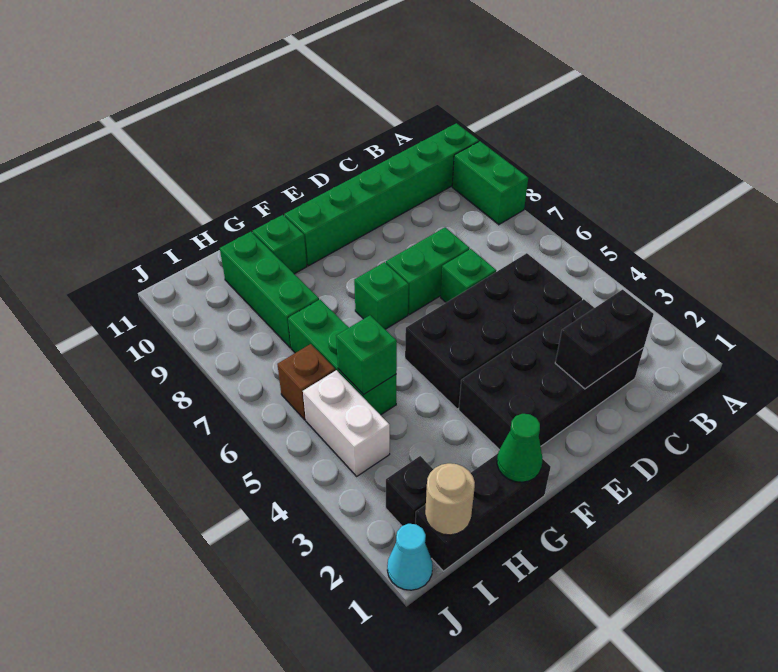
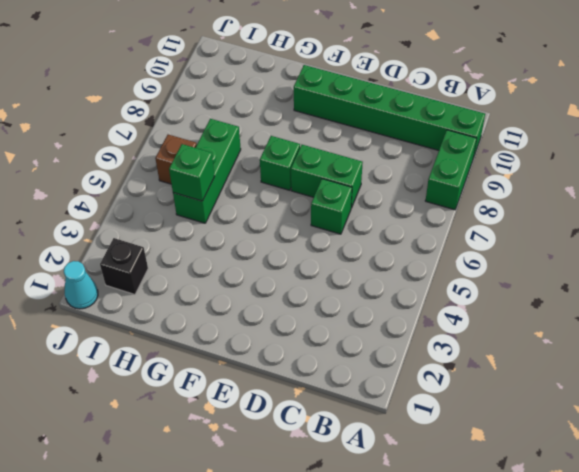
none -> black 2x4 brick [459,299,644,450]
none -> black 2x4 brick [405,253,582,409]
none -> black 1x3 brick [415,454,551,571]

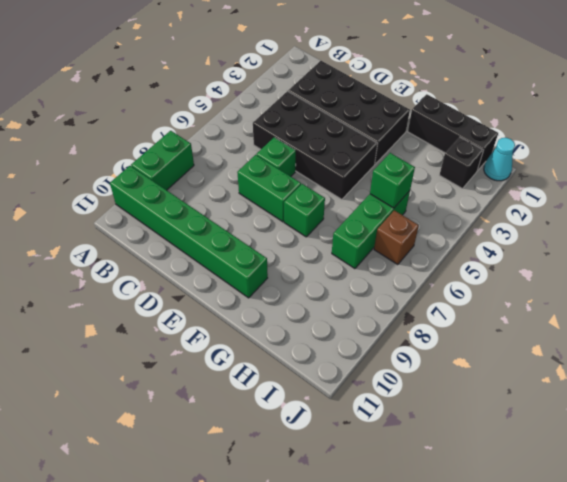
none -> green 1x1 brick [253,215,307,274]
none -> green 1x3 brick [220,232,319,348]
none -> white 1x2 brick [303,370,390,476]

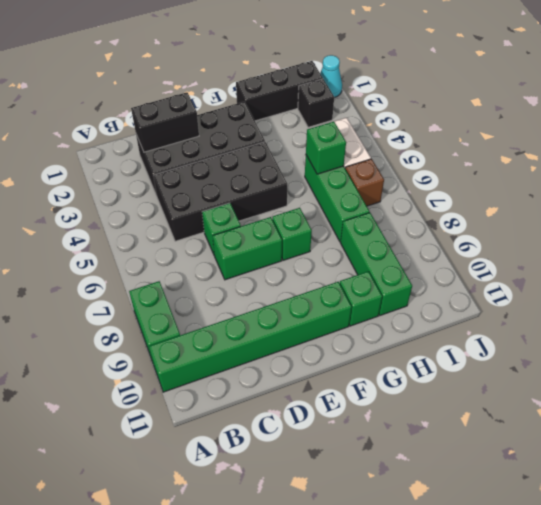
none -> green 1x1 cone [497,414,542,482]
none -> tan 1x1 round brick [425,463,475,535]

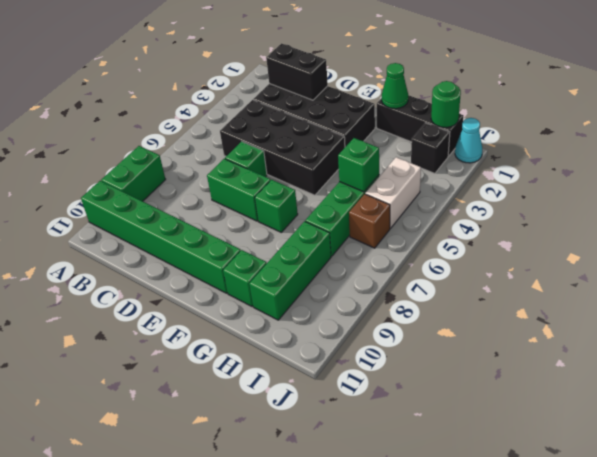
green 1x1 round brick [431,81,461,127] -> tan 1x1 round brick [425,463,475,535]

